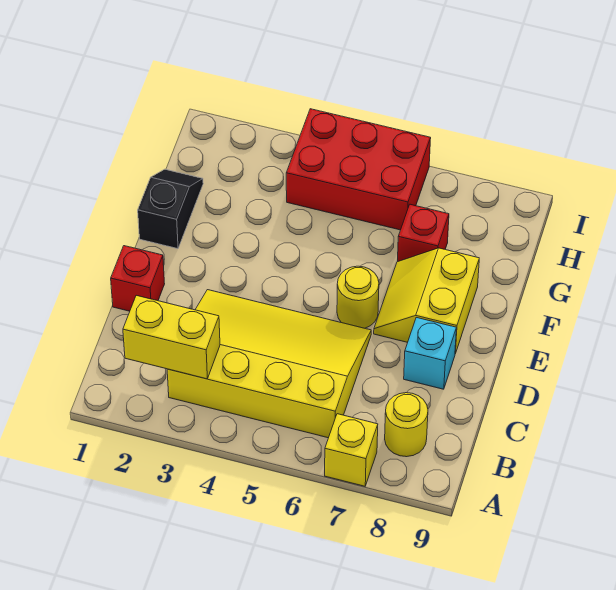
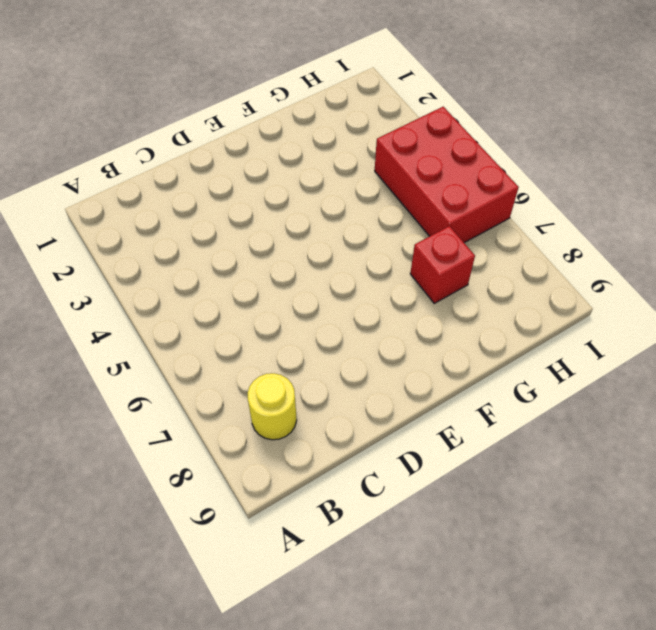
none -> yellow 1x1 brick [325,414,378,486]
none -> yellow 3x4 slope [167,290,371,438]

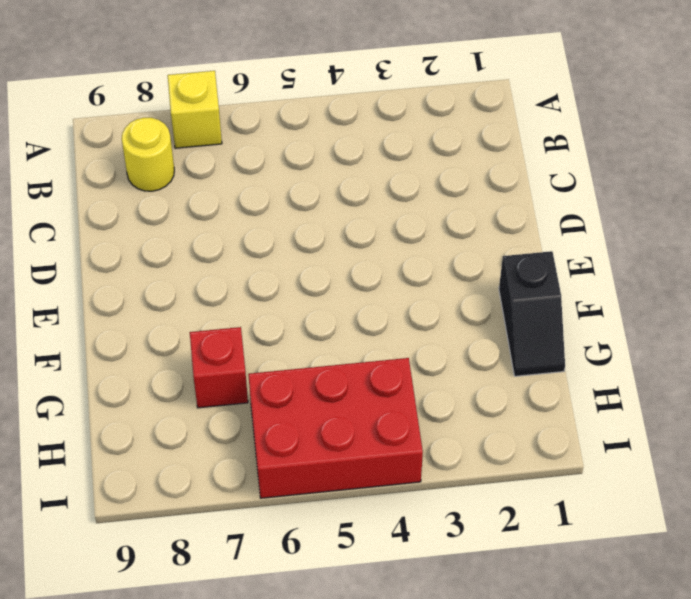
none -> yellow 3x4 slope [167,290,371,438]
none -> red 1x1 brick [111,246,165,311]

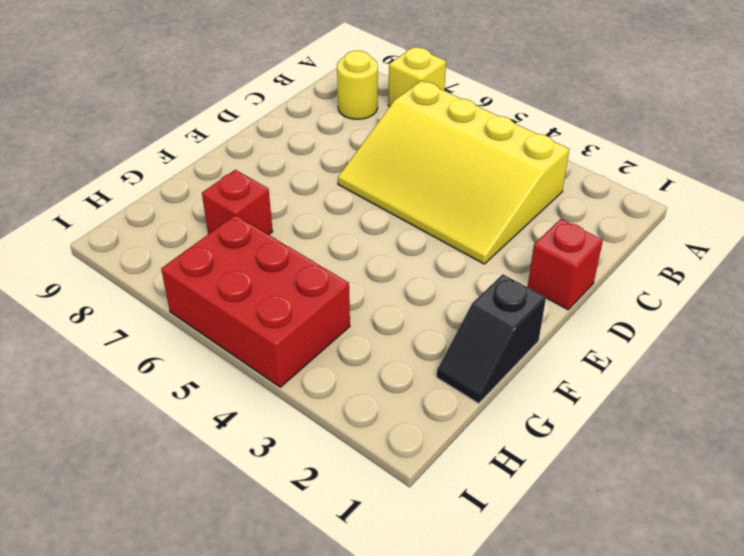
none -> cyan 1x1 brick [404,317,456,389]
none -> yellow 1x1 round brick [337,266,379,328]

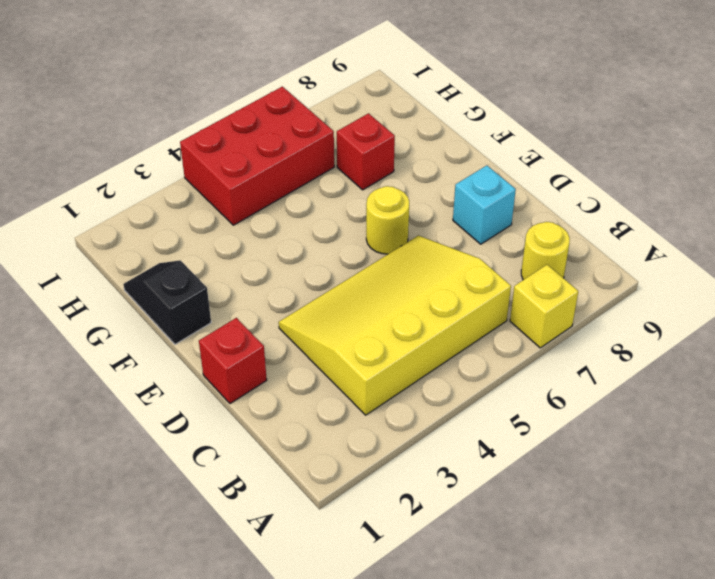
none -> yellow 2x2 slope [374,248,479,354]
none -> yellow 1x2 brick [123,295,220,379]

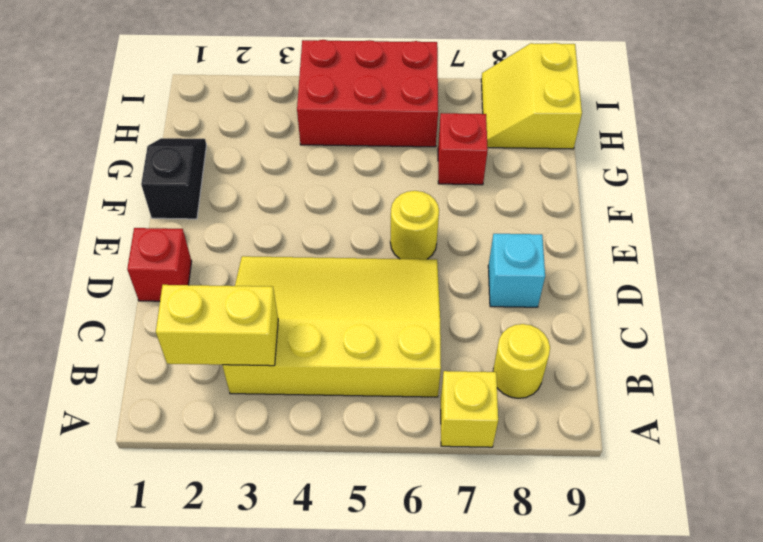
yellow 2x2 slope [481,43,582,149] -> yellow 2x2 slope moved to [374,248,479,354]

